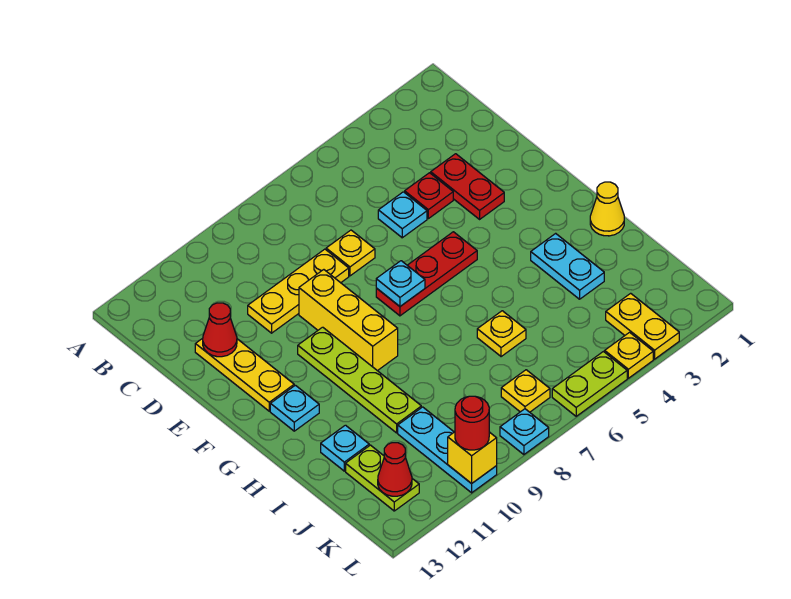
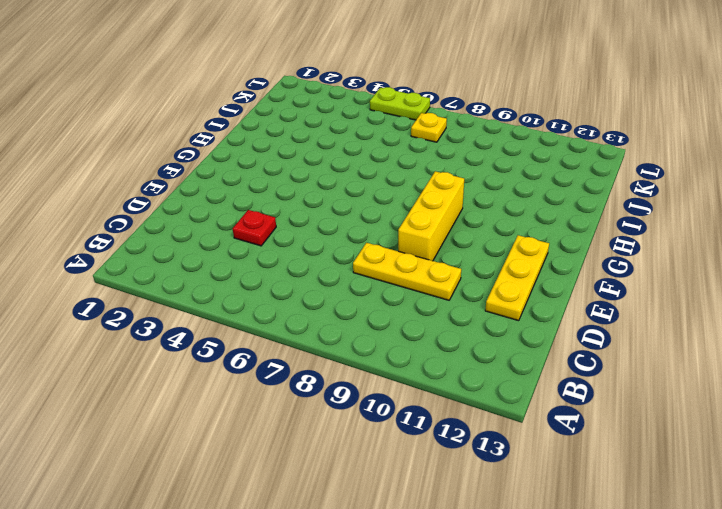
none -> red 1x2 plate [431,154,504,219]
none -> cyan 1x1 plate [378,192,427,238]
none -> yellow 1x1 plate [326,230,375,276]

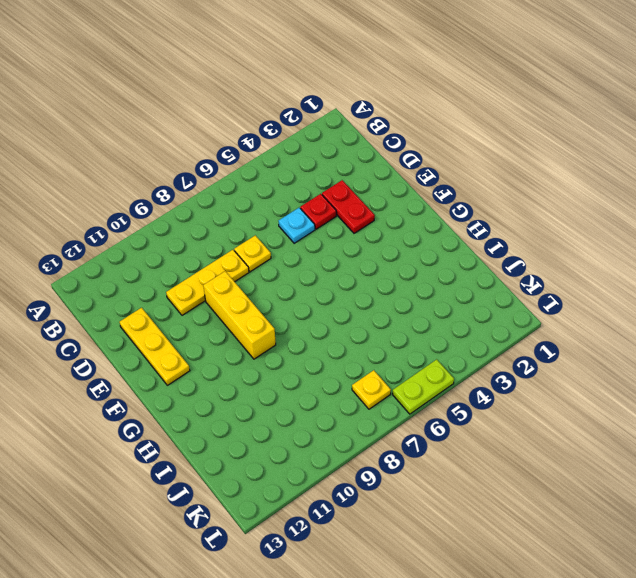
none -> red 1x3 plate [376,232,477,316]
none -> lime 1x4 plate [298,327,421,433]
none -> cyan 1x1 plate [270,385,319,431]

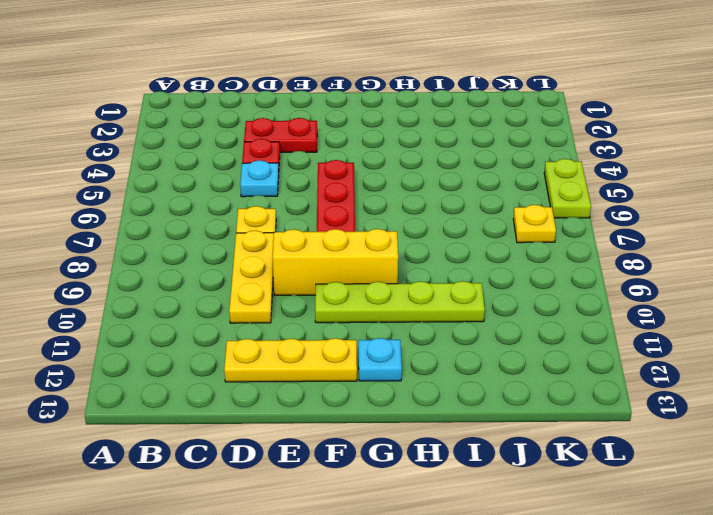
none -> yellow 1x1 cone [590,182,624,236]
none -> cyan 1x2 plate [531,233,604,299]
none -> yellow 1x1 plate [477,311,526,357]

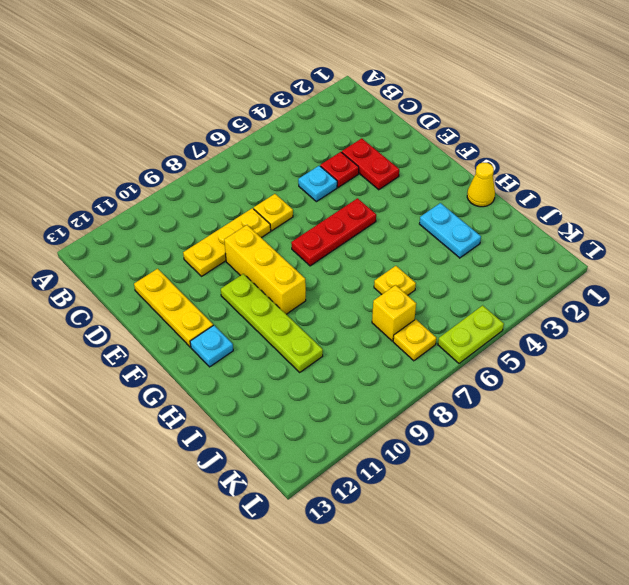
yellow 1x1 brick [372,285,416,341] -> yellow 1x1 brick moved to [448,432,497,484]
none -> cyan 1x1 plate [321,425,369,471]
none -> cyan 1x3 plate [398,407,497,493]
none -> lime 1x2 plate [346,445,419,511]

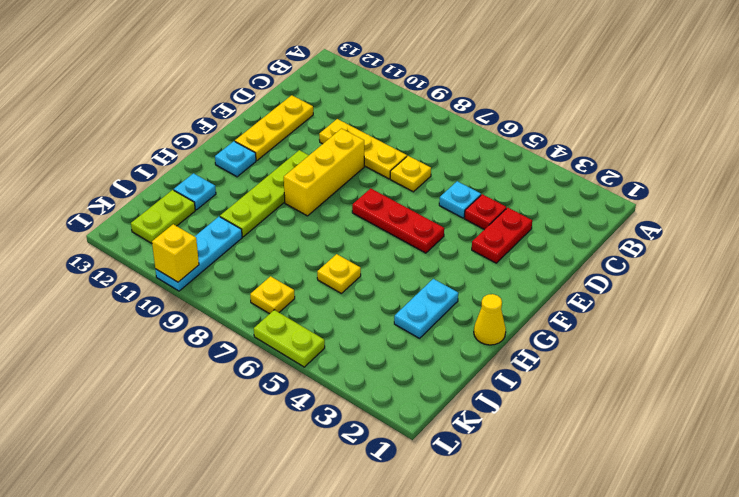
none -> yellow 1x2 plate [606,293,679,359]
none -> yellow 1x1 plate [605,332,653,378]
none -> cyan 1x1 plate [500,409,549,455]

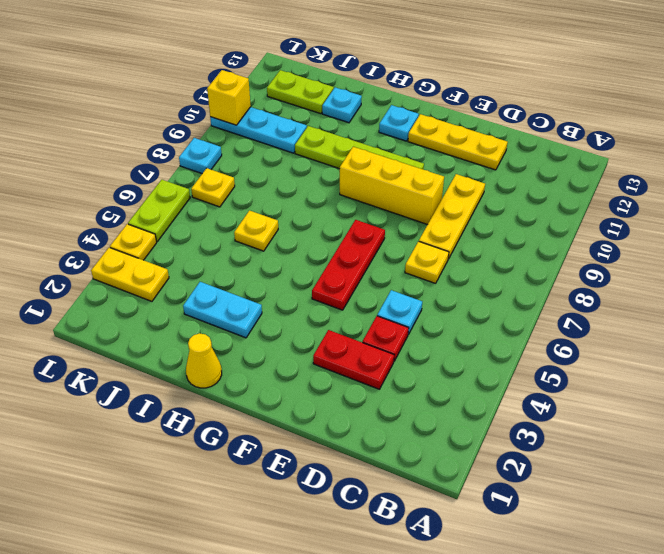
none -> red 1x1 cone [203,303,237,357]
none -> cyan 1x1 plate [376,261,425,306]
none -> red 1x1 cone [378,443,412,496]

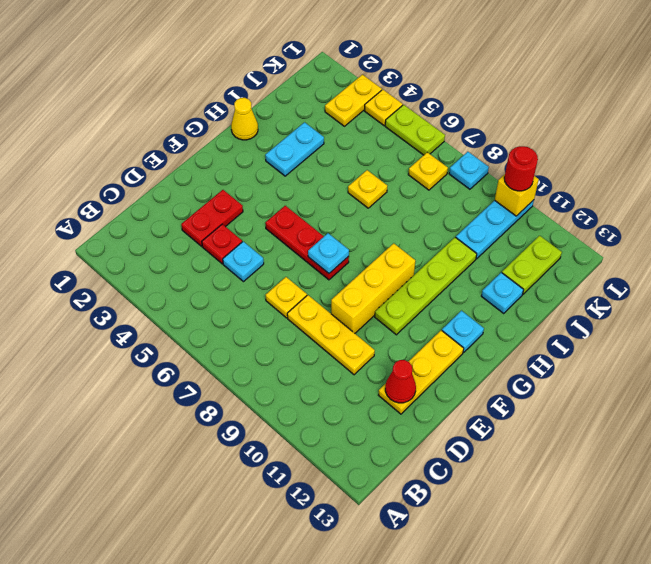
none -> red 1x1 cone [378,443,412,496]

